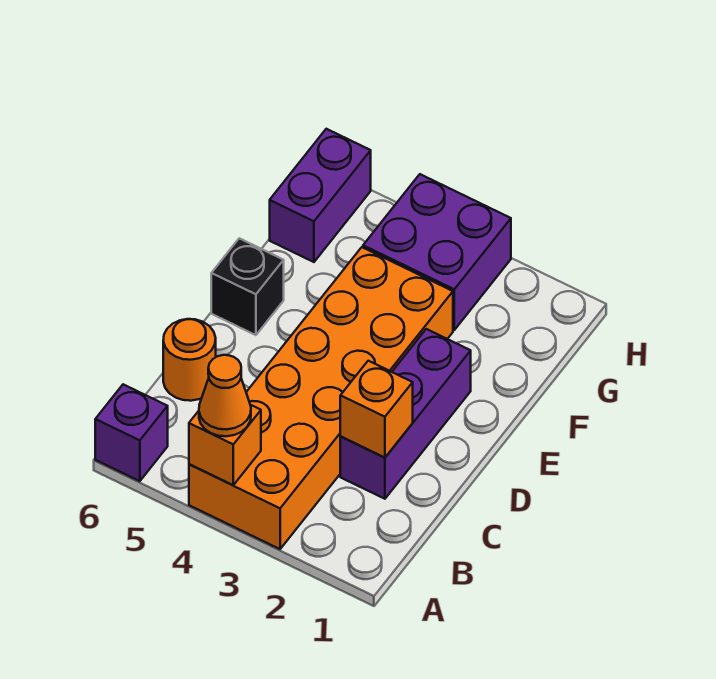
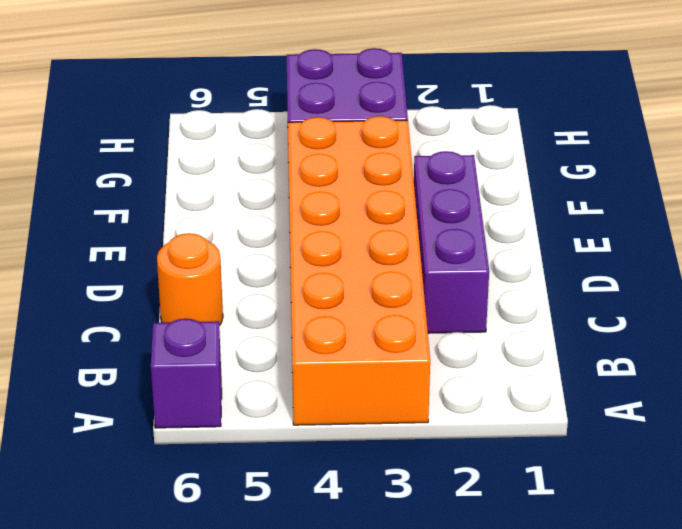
none -> black 1x1 brick [211,238,284,335]
none -> purple 1x2 brick [270,129,371,262]

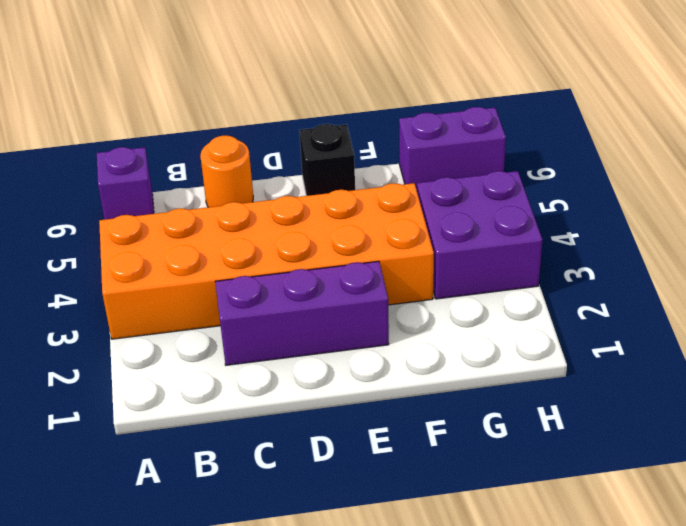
none -> orange 1x1 brick [189,405,261,485]
none -> orange 1x1 brick [340,361,413,457]

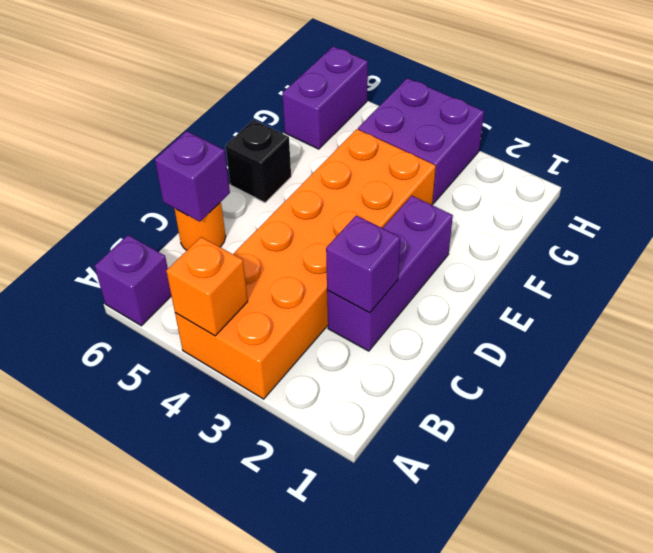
purple 1x1 brick [326,215,400,313] -> orange 1x1 brick [340,361,413,457]
purple 1x1 brick [155,131,230,222] -> none
none -> orange 1x1 cone [199,355,251,436]

